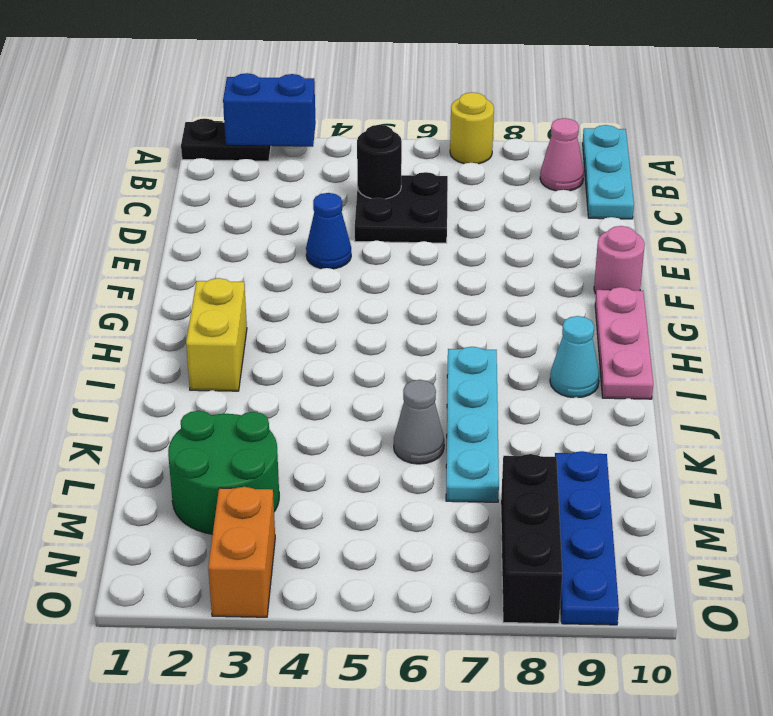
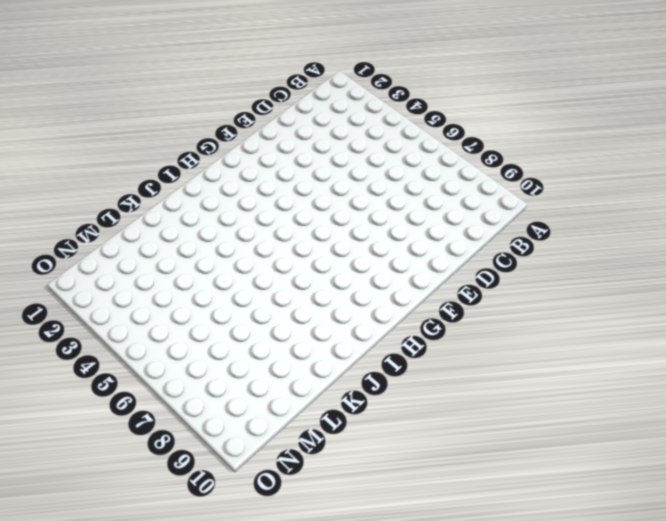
none -> black 1x2 plate [181,119,271,161]
none -> yellow 1x1 round brick [450,92,494,164]
none -> cyan 1x3 plate [583,125,634,219]

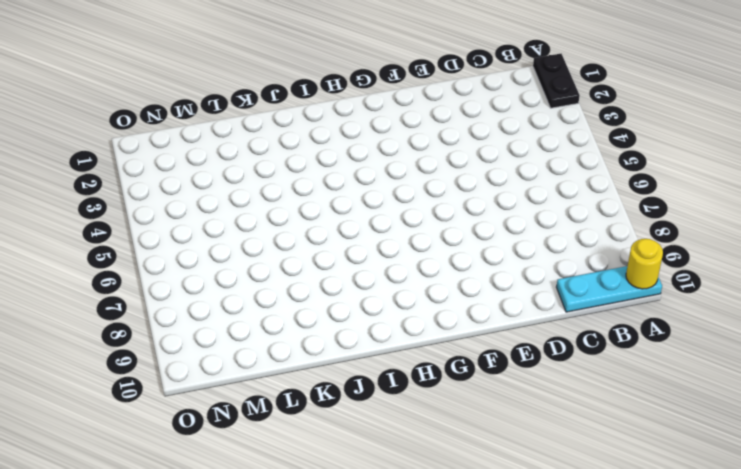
yellow 1x1 round brick [626,239,663,289] -> yellow 1x1 round brick moved to [450,92,494,164]
none -> pink 1x1 cone [540,118,584,191]
none -> black 2x2 plate [355,172,448,243]
none -> blue 1x1 cone [306,193,351,269]

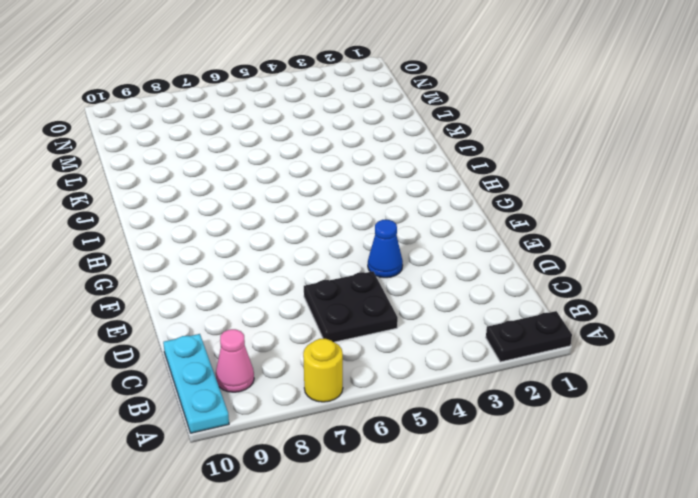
none -> pink 1x1 round brick [594,226,645,294]
none -> pink 1x3 plate [595,287,653,399]
none -> yellow 1x2 brick [186,278,247,391]

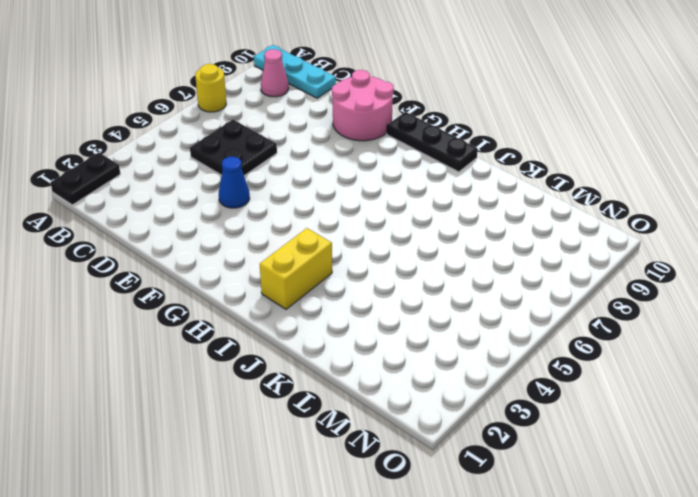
pink 2x2 round brick [332,70,394,141] -> pink 1x1 round brick [594,226,645,294]
black 1x3 plate [387,112,478,172] -> pink 1x3 plate [595,287,653,399]
yellow 1x2 brick [260,228,332,309] -> yellow 1x2 brick turned to [186,278,247,391]
none -> cyan 1x4 plate [446,347,499,502]
none -> cyan 1x1 cone [550,316,599,398]
none -> grey 1x1 cone [394,380,444,464]

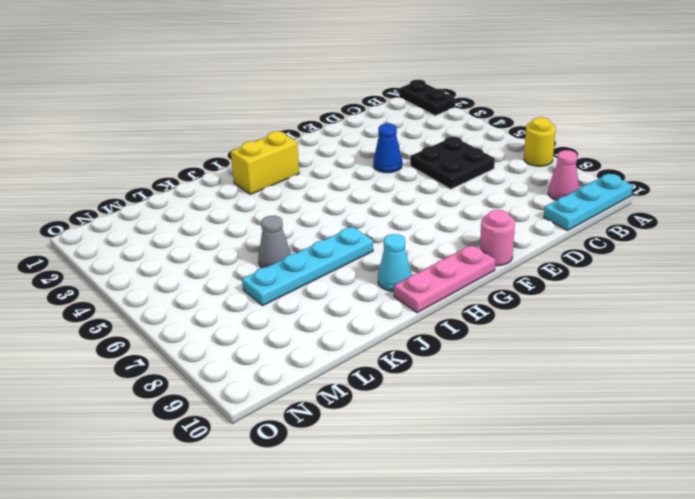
none -> green 2x2 round brick [168,411,279,534]
none -> blue 1x4 plate [555,451,619,625]
none -> black 1x3 brick [501,454,562,624]

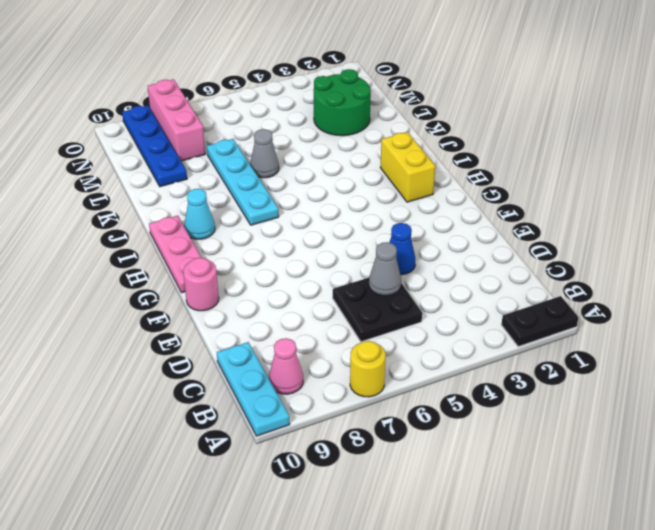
grey 1x1 cone [369,242,401,296] -> none
pink 1x3 brick [148,79,205,161] -> black 1x3 brick [501,454,562,624]
none -> orange 1x2 brick [208,487,275,617]
none -> blue 1x2 brick [223,73,316,147]
none -> black 1x1 round brick [357,125,402,199]

